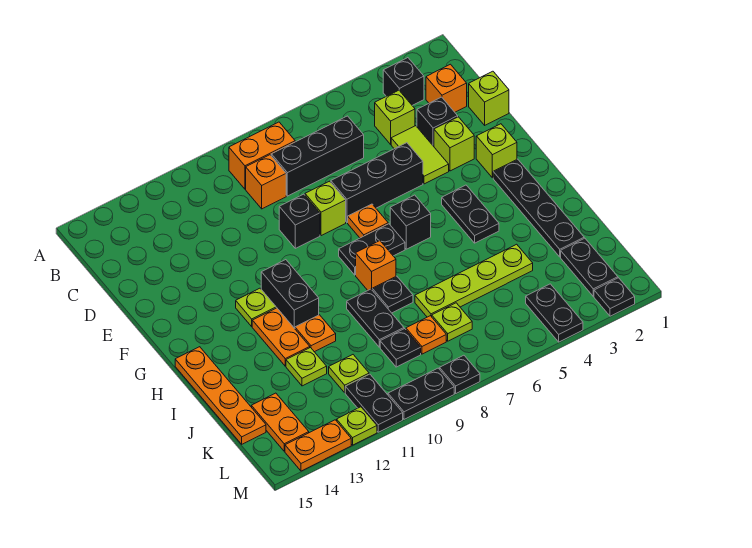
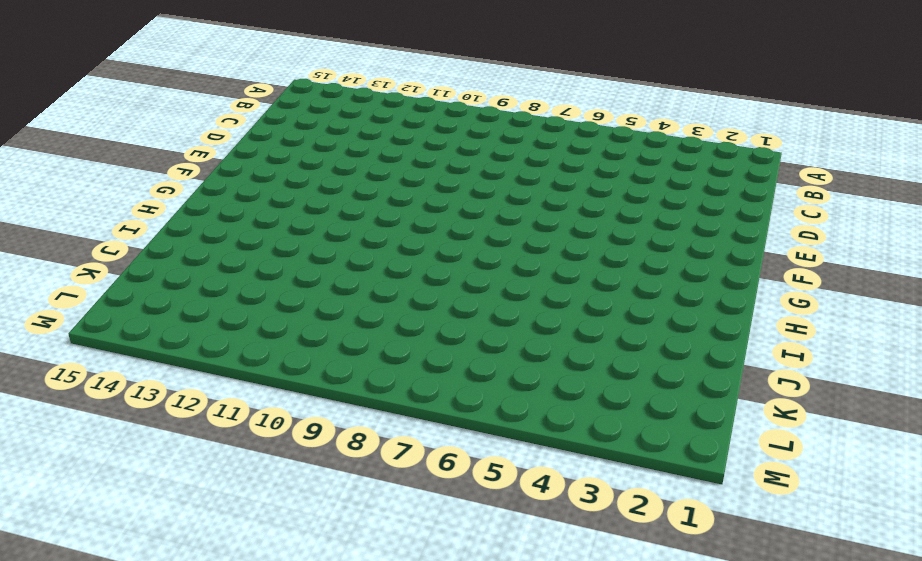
none -> black 1x1 brick [383,58,424,105]
none -> orange 1x2 brick [229,122,295,189]
none -> orange 1x1 brick [426,64,467,112]
none -> lime 1x1 brick [375,90,415,144]

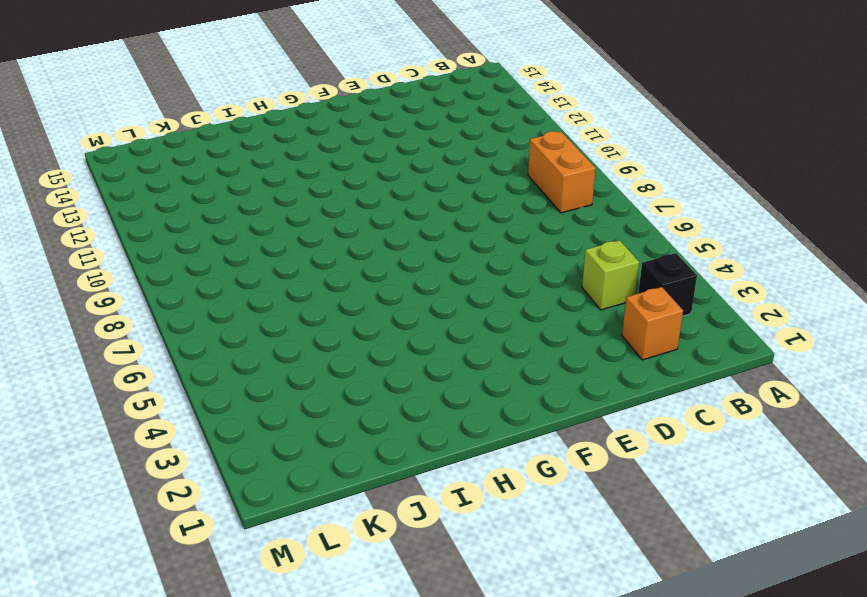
none -> black 1x3 brick [271,116,364,196]
none -> orange 1x1 brick [246,155,286,209]
none -> lime 1x1 brick [469,71,509,125]
none -> black 1x1 brick [417,97,458,146]

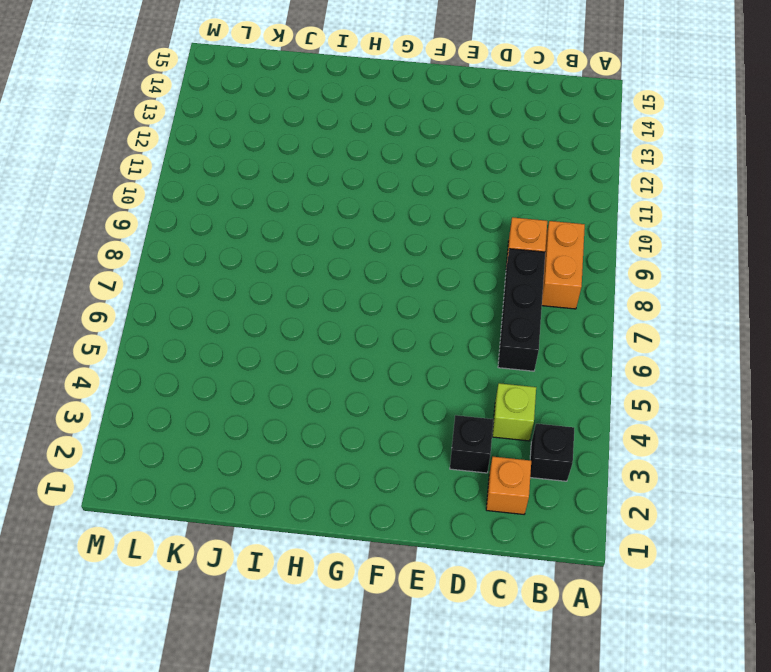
none -> lime 1x1 brick [469,71,509,125]
none -> lime 1x2 tile [391,126,449,184]
none -> lime 1x1 brick [434,117,474,171]
none -> black 1x3 brick [331,143,423,223]

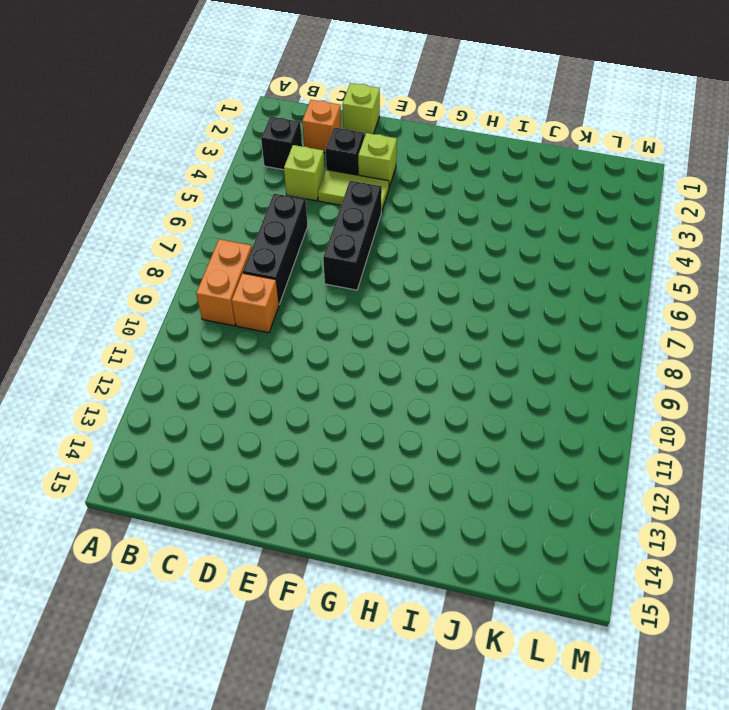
none -> lime 1x1 brick [305,181,346,236]
none -> black 1x1 brick [279,194,320,248]
none -> lime 1x1 brick [476,124,517,178]
none -> orange 1x1 plate [348,204,388,238]

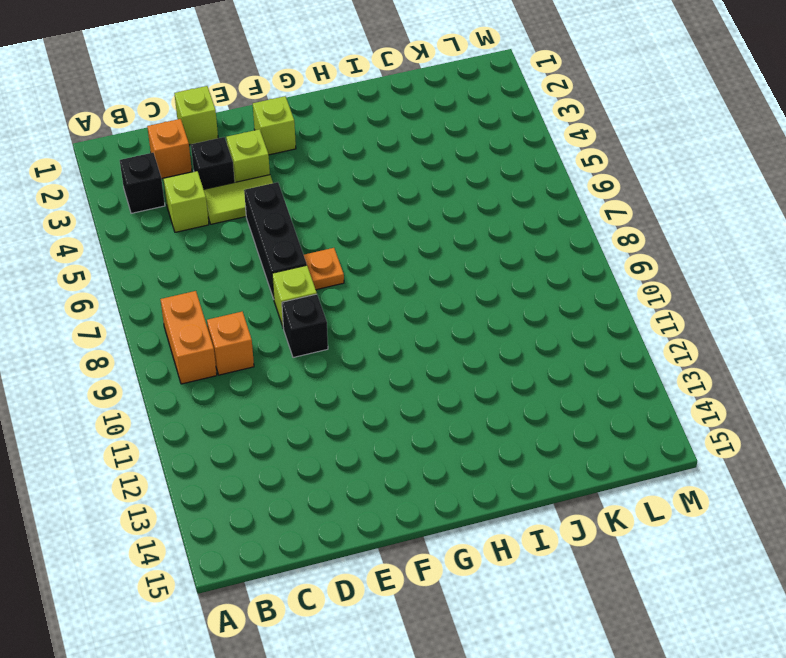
none -> black 1x3 brick [271,116,364,196]
none -> black 1x4 plate [493,159,584,257]
none -> black 1x2 plate [442,185,499,243]
none -> black 1x1 brick [390,195,431,249]

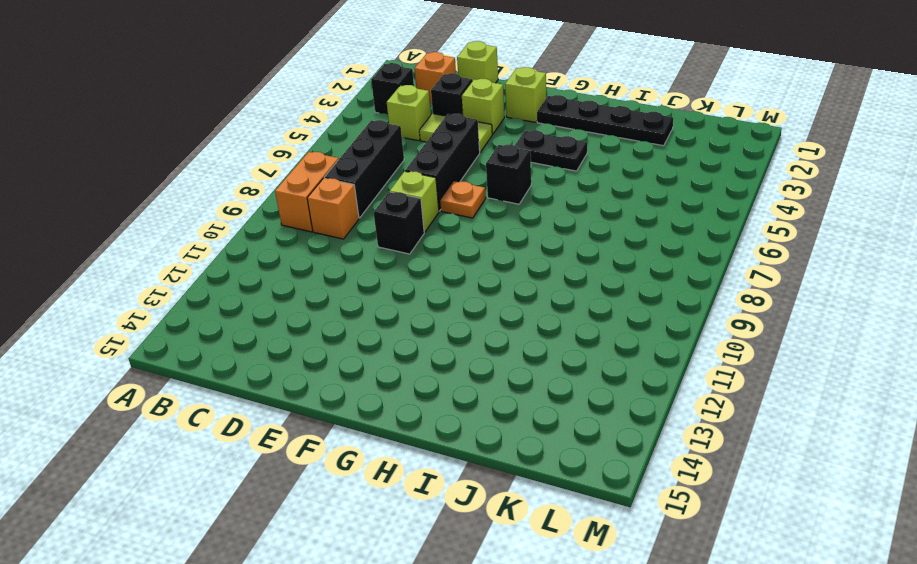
none -> black 1x2 plate [339,224,405,275]
none -> black 1x2 brick [261,260,319,328]
none -> lime 1x1 plate [236,288,276,326]
none -> orange 1x1 brick [356,241,396,290]

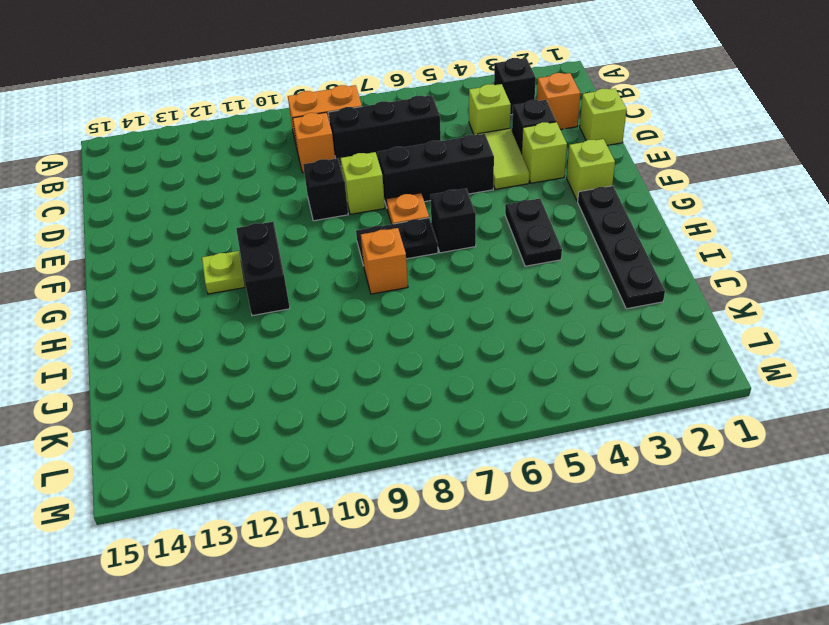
none -> orange 1x2 plate [252,308,310,366]
none -> orange 1x4 plate [175,347,266,444]
none -> black 1x1 plate [372,276,413,313]
none -> black 1x2 plate [347,289,404,347]

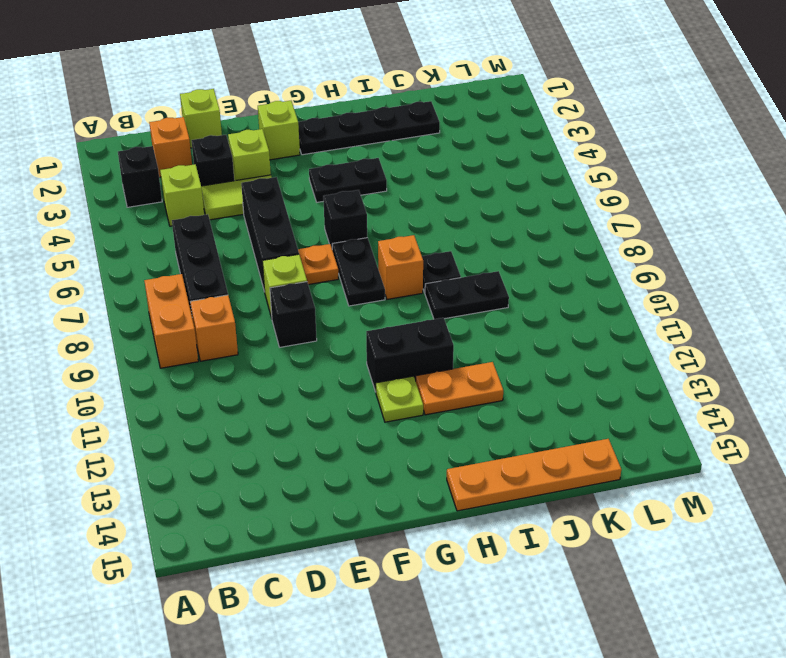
none -> orange 1x1 plate [295,315,336,352]
none -> lime 1x4 plate [415,244,533,317]
none -> lime 1x1 plate [286,348,327,386]
none -> black 1x2 plate [561,238,618,296]

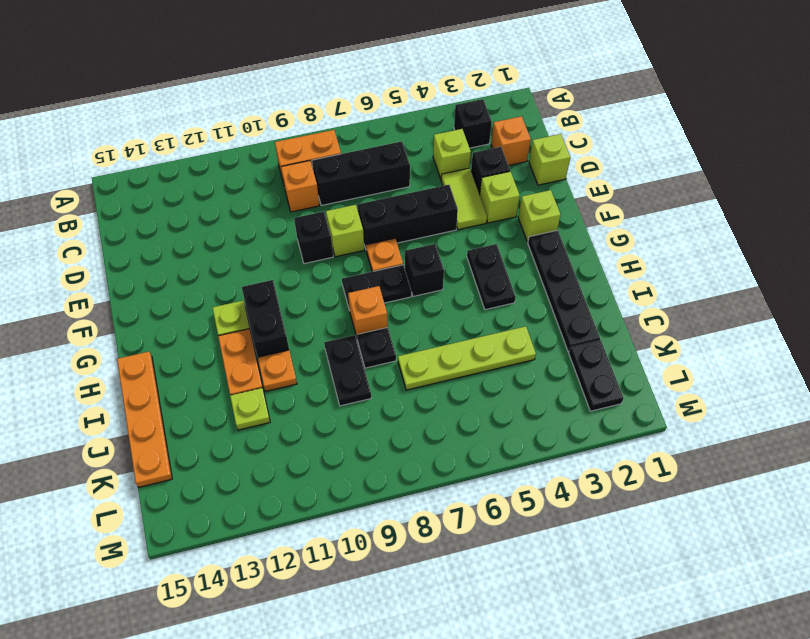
none -> lime 1x1 plate [432,303,472,341]
none -> orange 1x1 plate [406,316,446,354]
none -> black 1x1 plate [380,329,421,367]
none -> lime 1x1 plate [329,355,369,393]

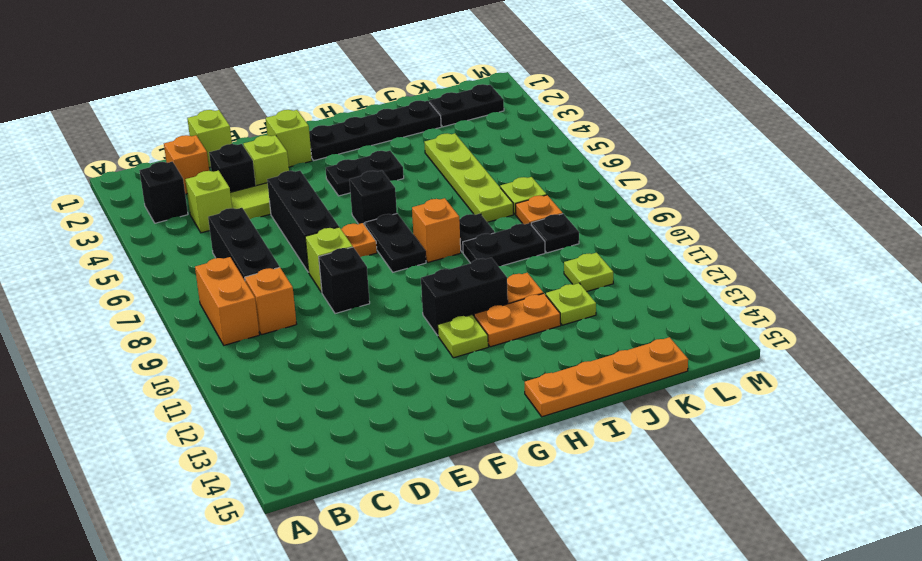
none -> orange 1x2 plate [251,393,309,451]
none -> black 1x2 plate [526,284,583,342]
none -> black 1x2 plate [345,374,403,432]
none -> black 1x1 plate [594,278,635,316]

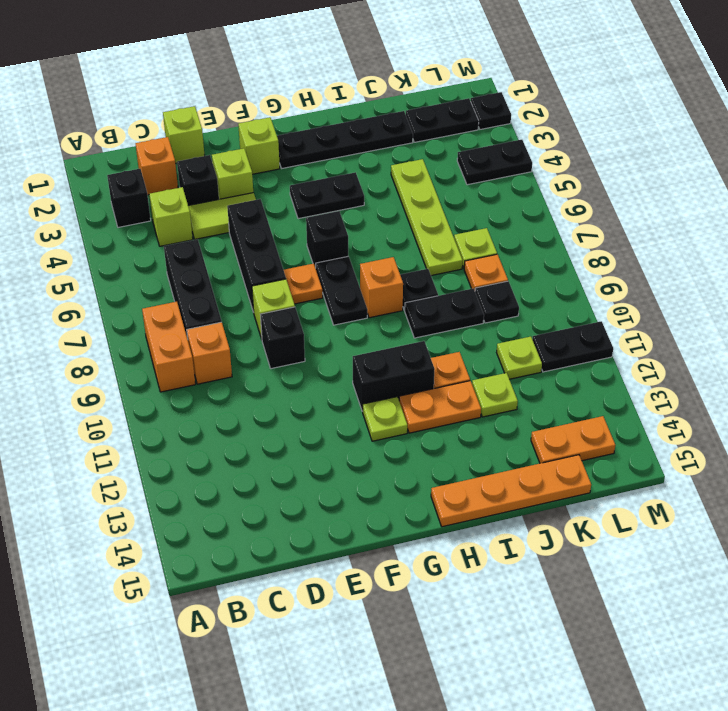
none -> black 1x1 plate [440,355,480,393]
none -> black 1x2 plate [388,368,454,419]
none -> lime 1x1 plate [337,407,377,445]
none -> orange 1x2 plate [285,420,351,471]

